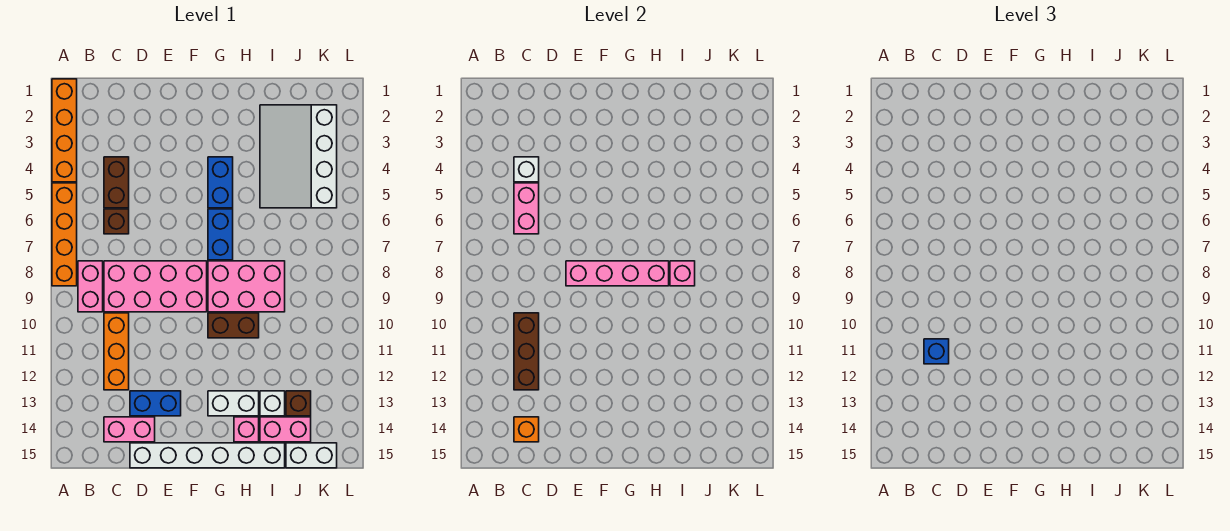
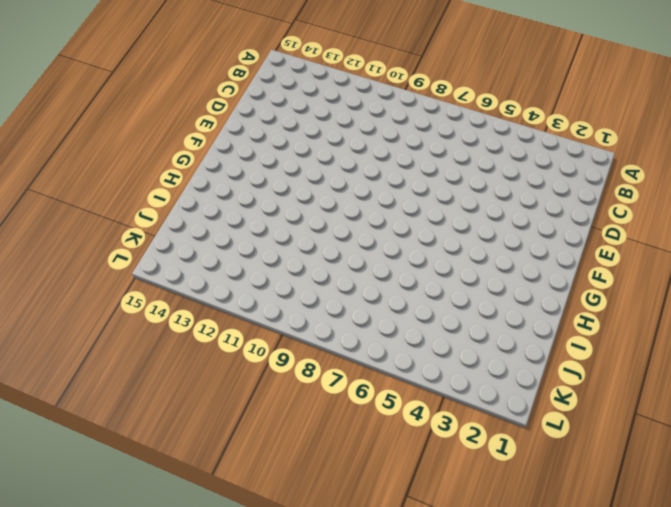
none -> orange 1x4 brick [52,79,77,182]
none -> orange 1x4 brick [52,183,77,286]
none -> pink 1x2 brick [78,261,103,312]

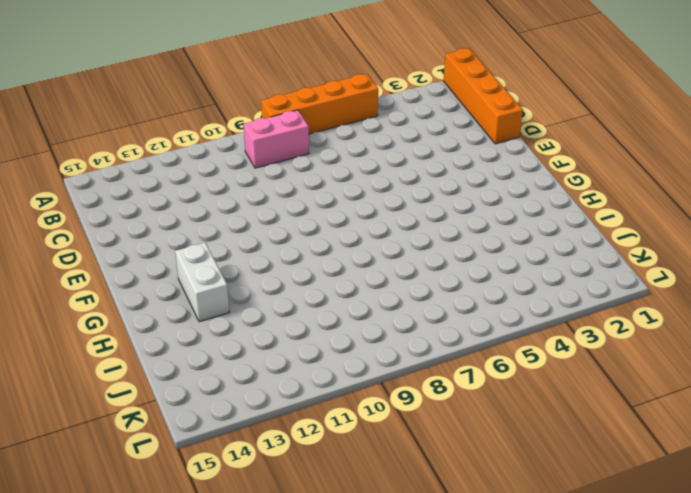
orange 1x4 brick [444,48,523,144] -> orange 1x4 brick turned to [52,79,77,182]
none -> brown 1x2 brick [104,157,129,208]
none -> brown 1x1 brick [104,209,129,234]
none -> pink 2x4 brick [104,261,207,312]

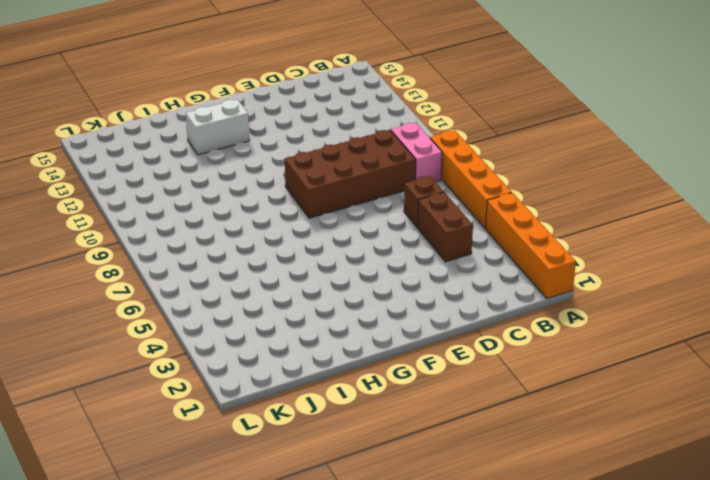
brown 2x4 brick [285,130,416,218] -> pink 2x4 brick [104,261,207,312]
none -> orange 1x3 brick [104,313,129,390]
none -> pink 1x2 brick [104,417,155,442]
none -> blue 1x2 brick [130,391,181,416]

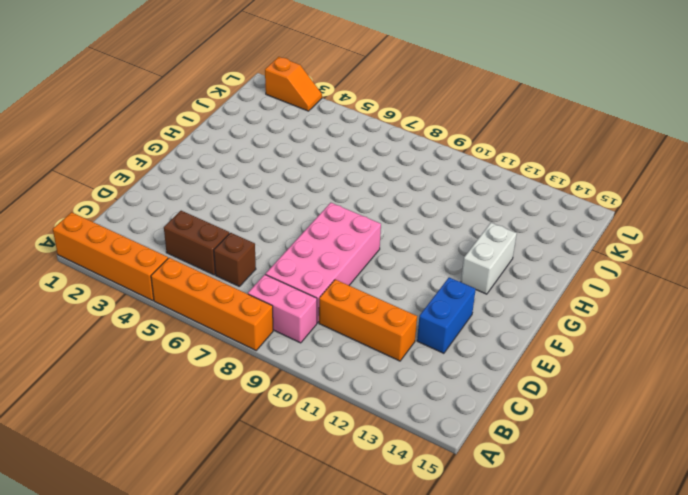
orange 1x2 slope [265,57,322,111] -> none
none -> pink 1x2 brick [104,417,155,442]
none -> white 1x6 brick [130,443,285,468]
none -> blue 1x2 brick [208,157,233,208]

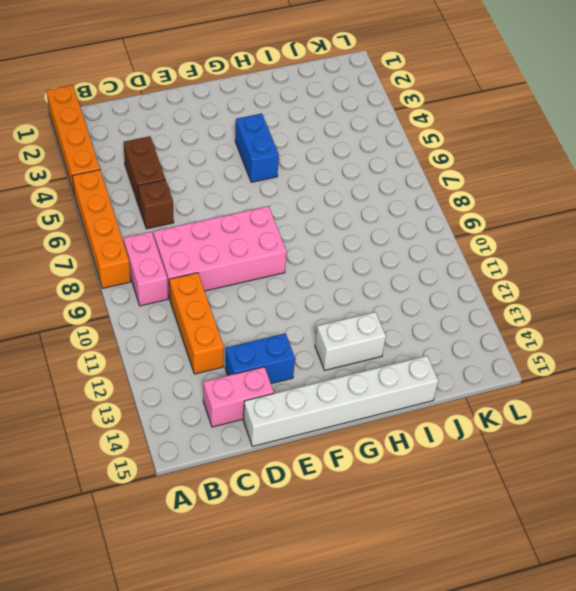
none -> blue 1x2 brick [208,209,233,260]
none -> pink 2x3 brick [208,261,285,312]
none -> brown 1x2 brick [208,313,259,338]

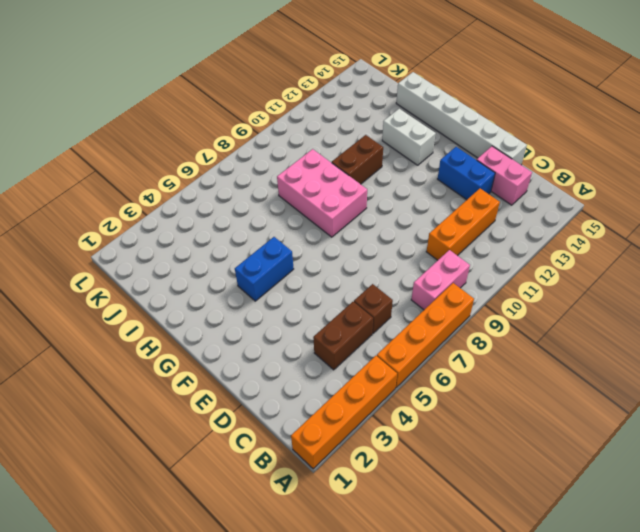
brown 1x2 brick [332,135,383,184] -> brown 1x2 brick turned to [208,313,259,338]
none -> pink 2x4 brick [104,261,207,312]
none -> blue 1x2 brick [208,209,233,260]
none -> pink 1x1 brick [234,417,259,442]

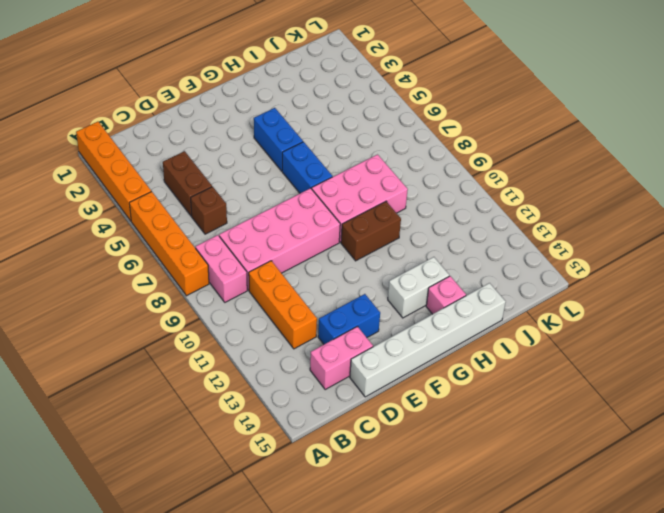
none -> white 3x4 slope [260,105,337,208]
none -> white 1x1 brick [260,391,285,416]
none -> pink 1x2 brick [260,417,311,442]

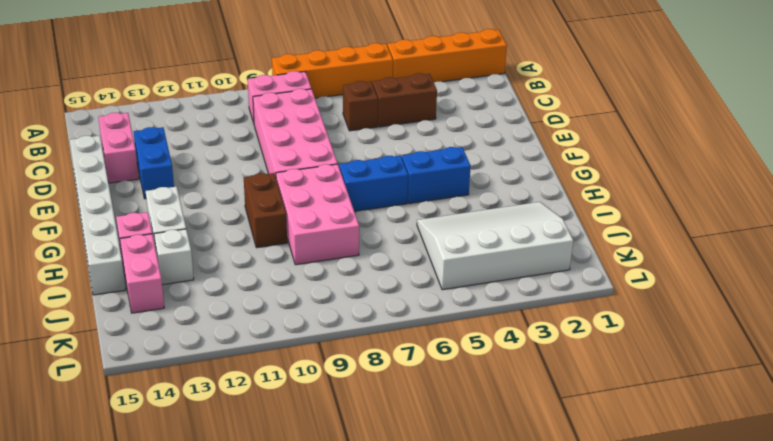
none -> orange 1x3 brick [104,313,129,390]
none -> brown 1x1 brick [286,391,311,416]
none -> white 1x2 brick [286,443,337,468]

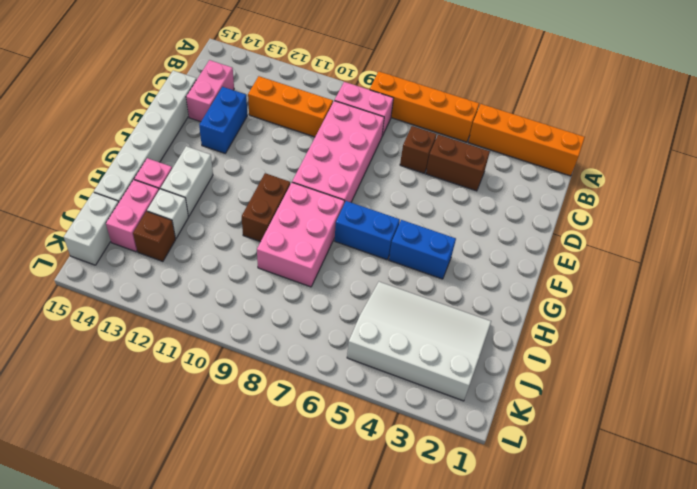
none -> white 1x1 brick [514,157,539,182]
none -> pink 1x2 brick [514,183,539,234]
none -> brown 1x3 brick [514,313,539,390]

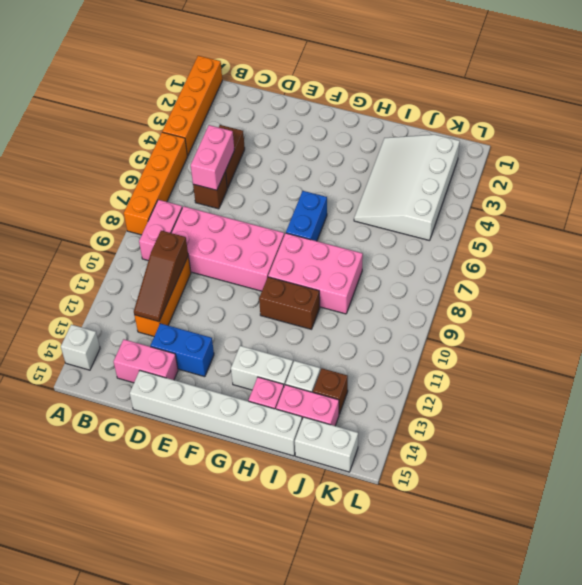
white 1x1 brick [61,325,100,370] -> white 1x1 brick moved to [514,157,539,182]
brown 1x3 slope [134,231,188,322] -> brown 1x3 brick [514,313,539,390]
none -> blue 1x2 brick [208,157,233,208]
none -> orange 1x1 brick [514,417,539,442]
none -> pink 1x4 brick [566,261,669,286]

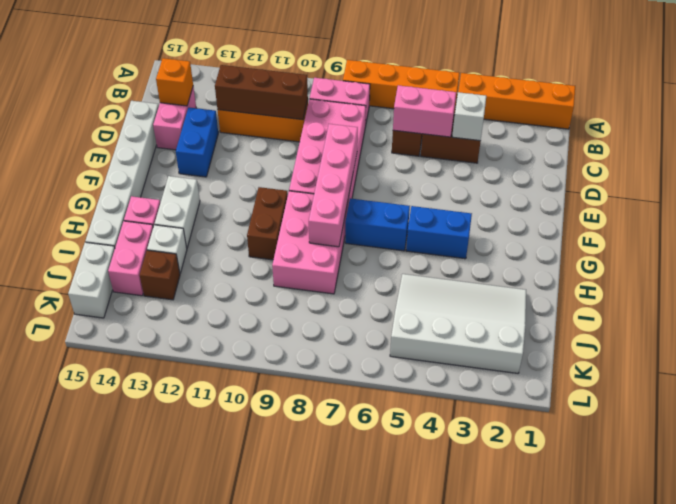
none -> pink 1x1 brick [670,261,695,286]
none -> blue 1x1 brick [924,339,949,364]

